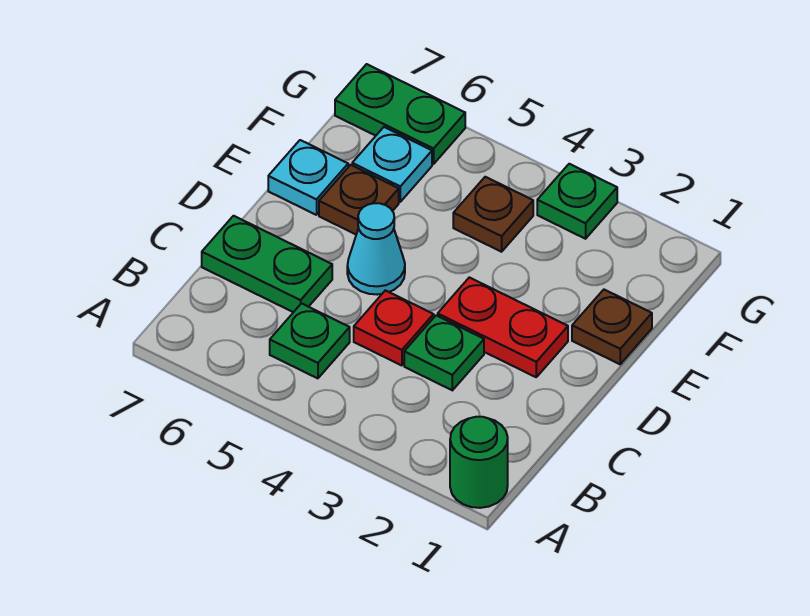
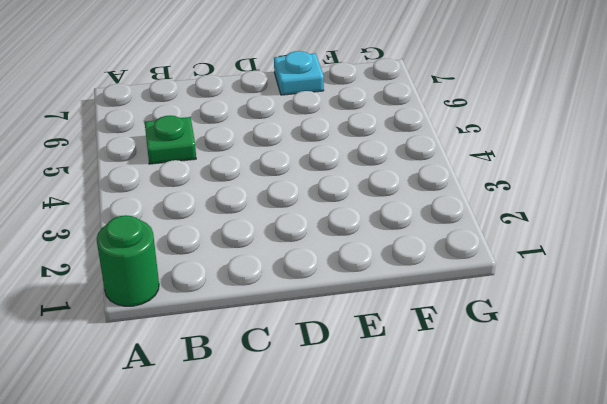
none -> green 1x1 plate [404,315,484,390]
none -> red 1x1 plate [354,290,434,366]
none -> green 1x2 plate [202,216,332,312]

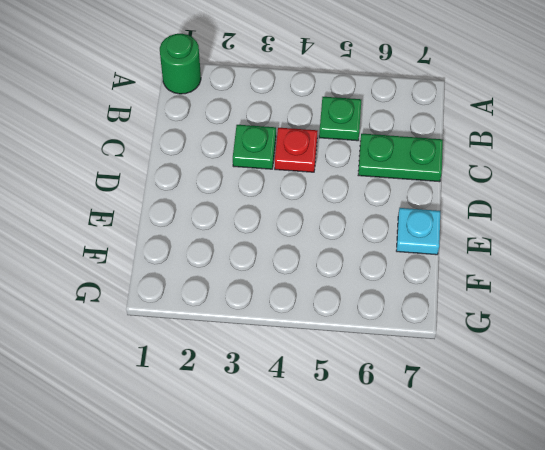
none -> red 1x2 plate [438,277,568,377]
none -> cyan 1x1 cone [347,203,405,295]
none -> brown 1x1 plate [572,290,652,364]

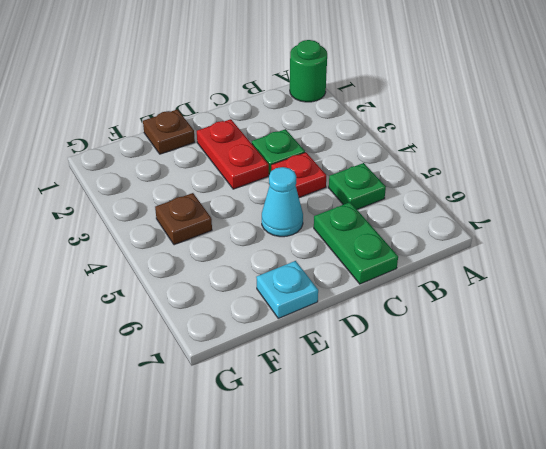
none -> brown 1x1 plate [319,165,399,234]
none -> cyan 1x1 plate [352,127,432,202]
none -> green 1x1 plate [537,164,617,239]

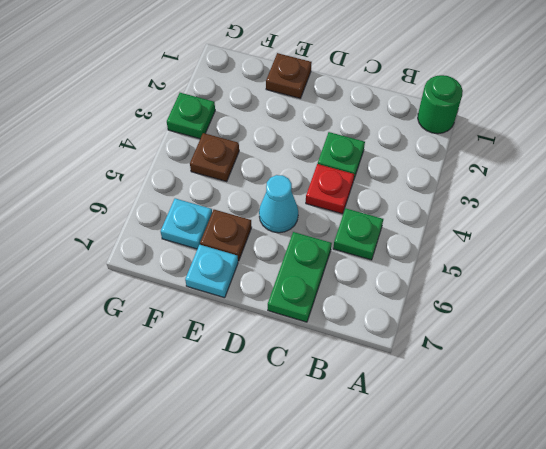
none -> red 1x2 plate [438,277,568,377]
none -> green 1x2 plate [335,64,465,164]

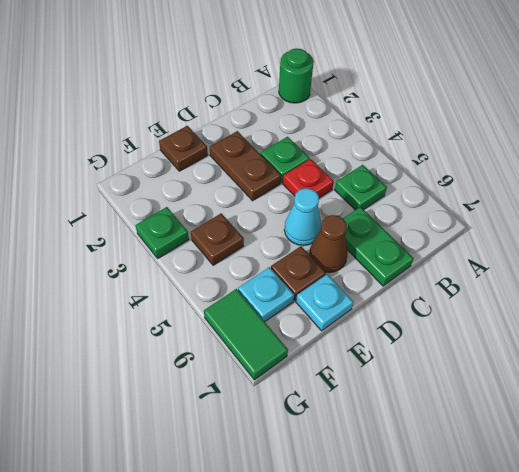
brown 1x2 plate [210,131,281,201] -> red 1x2 plate [438,277,568,377]
brown 1x1 cone [309,215,348,273] -> none
green 1x2 tile [204,289,288,380] -> green 1x2 plate [335,64,465,164]

